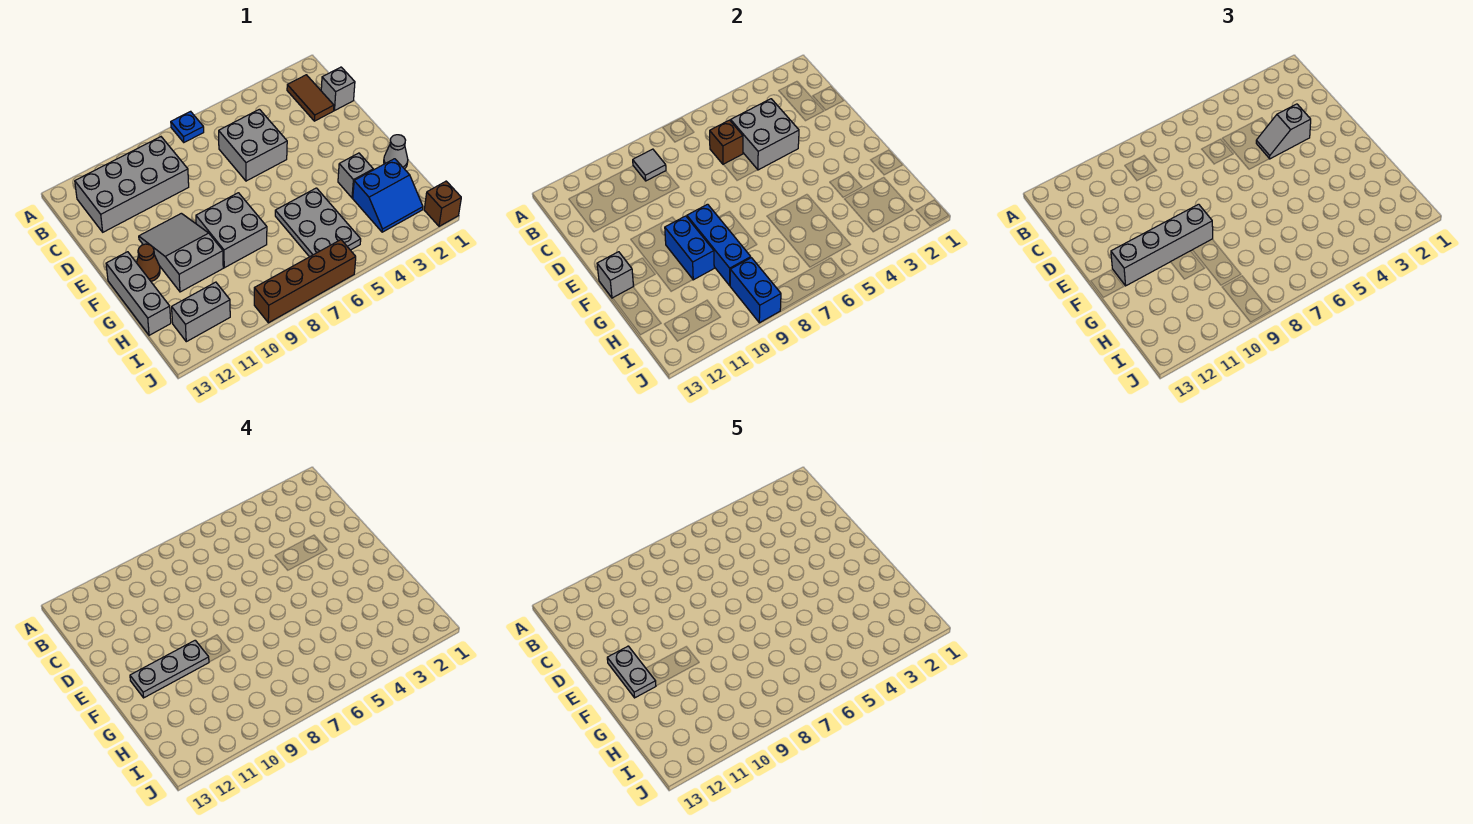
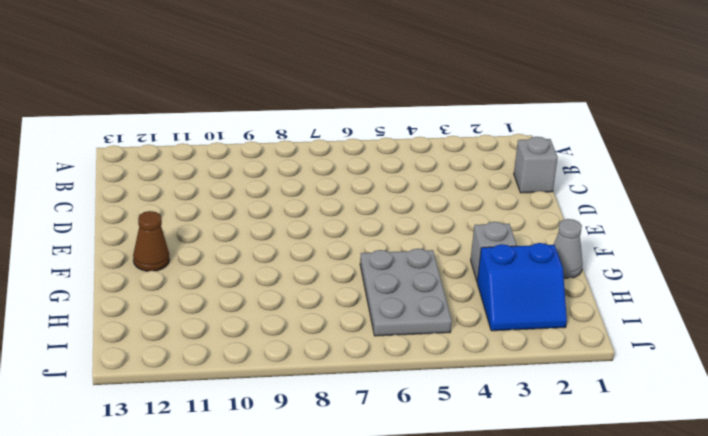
none -> blue 1x1 plate [171,111,204,142]
none -> brown 1x2 tile [287,75,334,121]
none -> grey 2x4 brick [75,137,189,232]

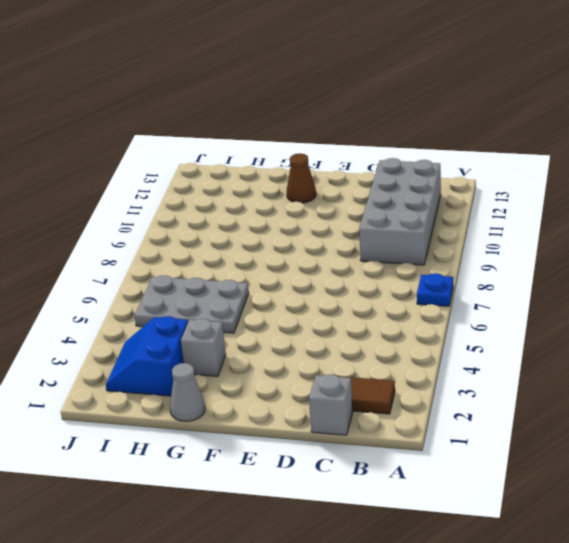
none -> grey 2x2 brick [219,109,287,181]
none -> grey 2x3 slope [139,213,223,292]
none -> grey 2x2 brick [196,193,267,268]

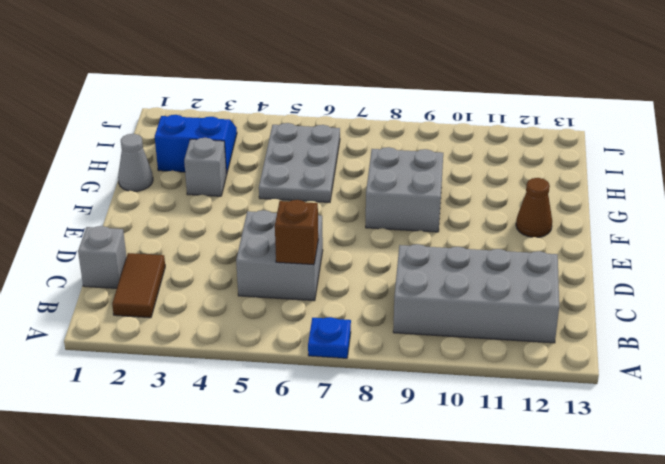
none -> grey 2x3 slope [139,213,223,292]
none -> grey 1x3 brick [106,252,171,335]
none -> grey 1x2 brick [172,282,230,342]

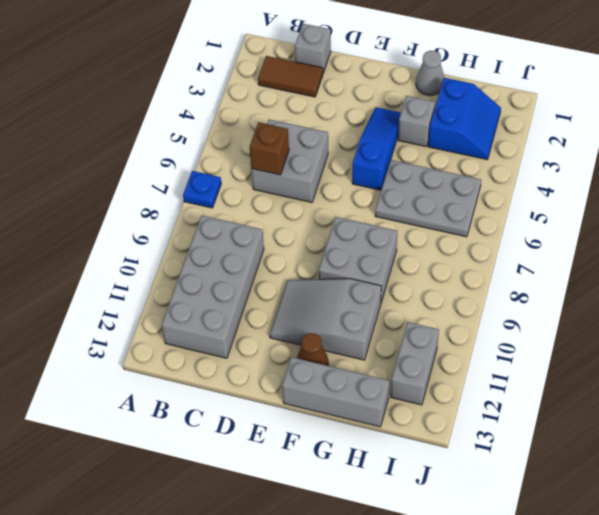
blue 1x3 slope [352,107,401,190] -> none
none -> brown 1x1 brick [424,181,461,226]
none -> brown 1x4 brick [254,240,356,323]
none -> grey 1x1 tile [633,149,666,181]

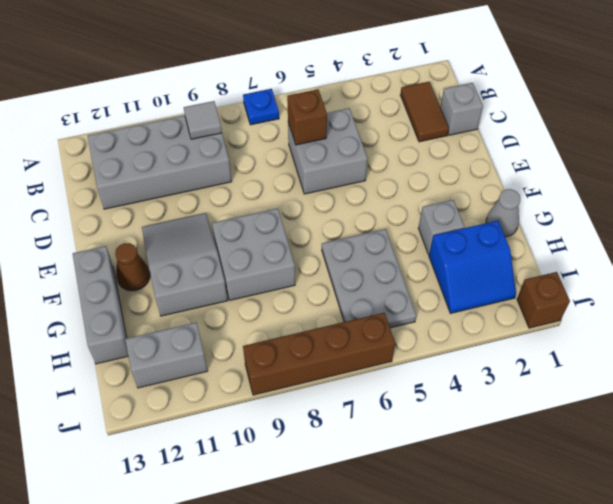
none -> grey 2x2 brick [731,99,799,170]
none -> blue 1x3 brick [687,204,751,286]
none -> blue 1x2 brick [665,216,714,280]

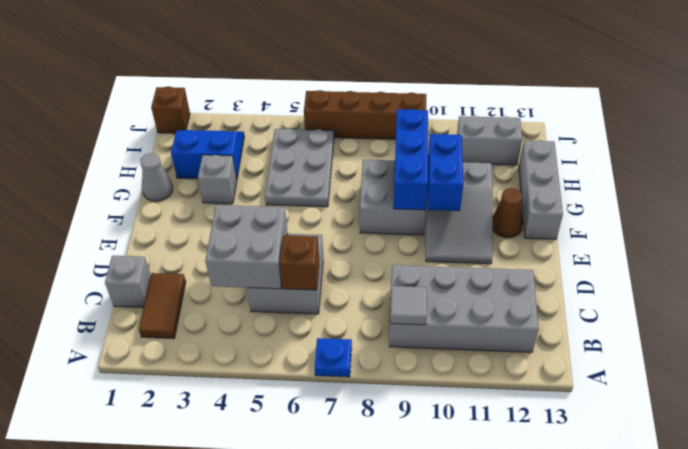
none -> grey 1x1 brick [597,252,634,298]
none -> blue 1x2 brick [730,258,781,323]
none -> grey 1x2 slope [1256,104,1311,159]

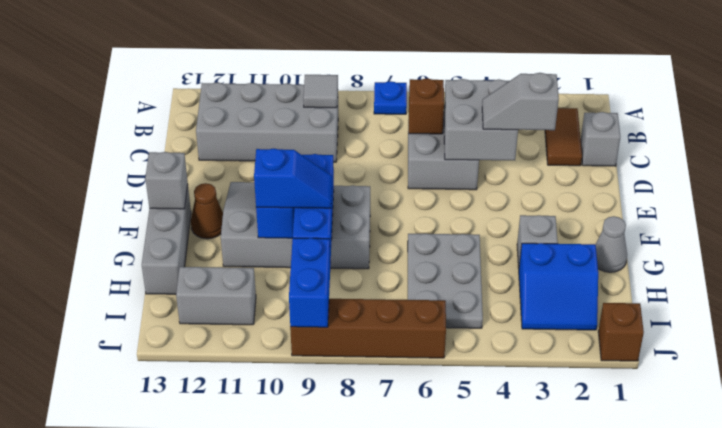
blue 1x2 slope [254,149,332,208] -> none
none -> grey 1x4 brick [1111,204,1213,286]
none -> grey 1x3 plate [130,640,209,698]
none -> grey 1x2 plate [607,646,656,698]

